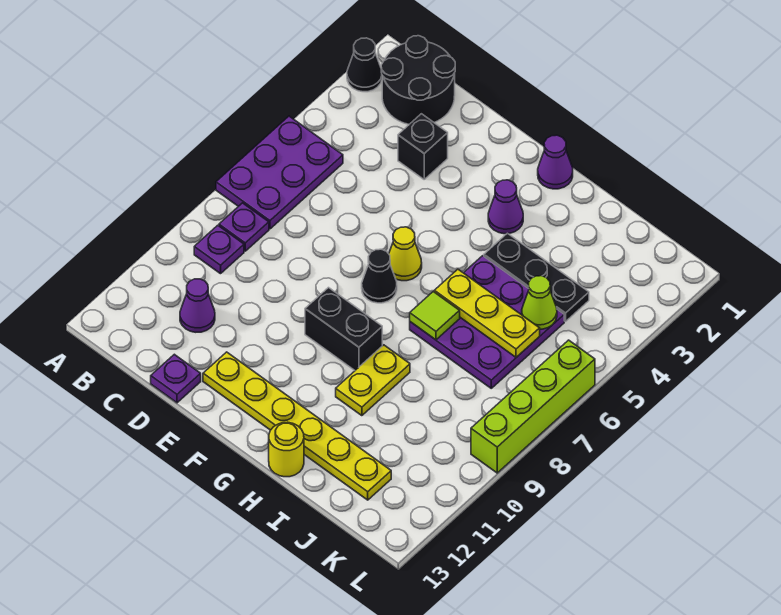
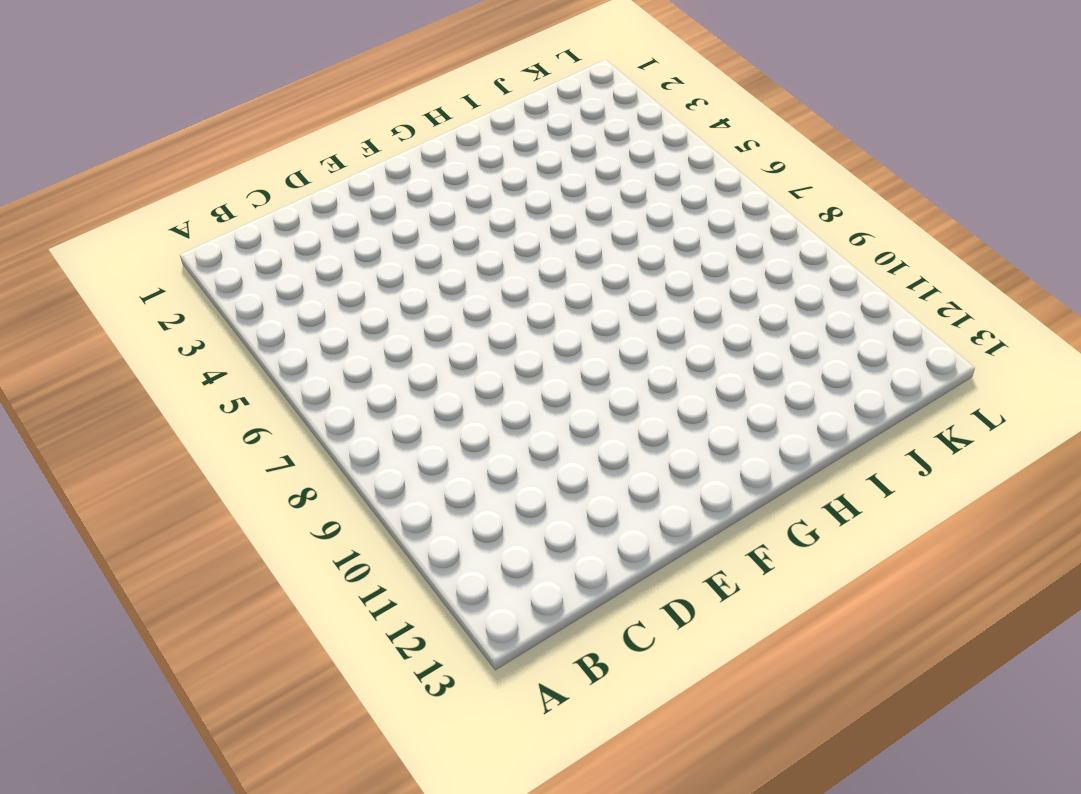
none -> black 1x1 cone [347,38,382,92]
none -> purple 2x3 plate [216,116,343,229]
none -> black 2x2 round brick [381,36,455,124]

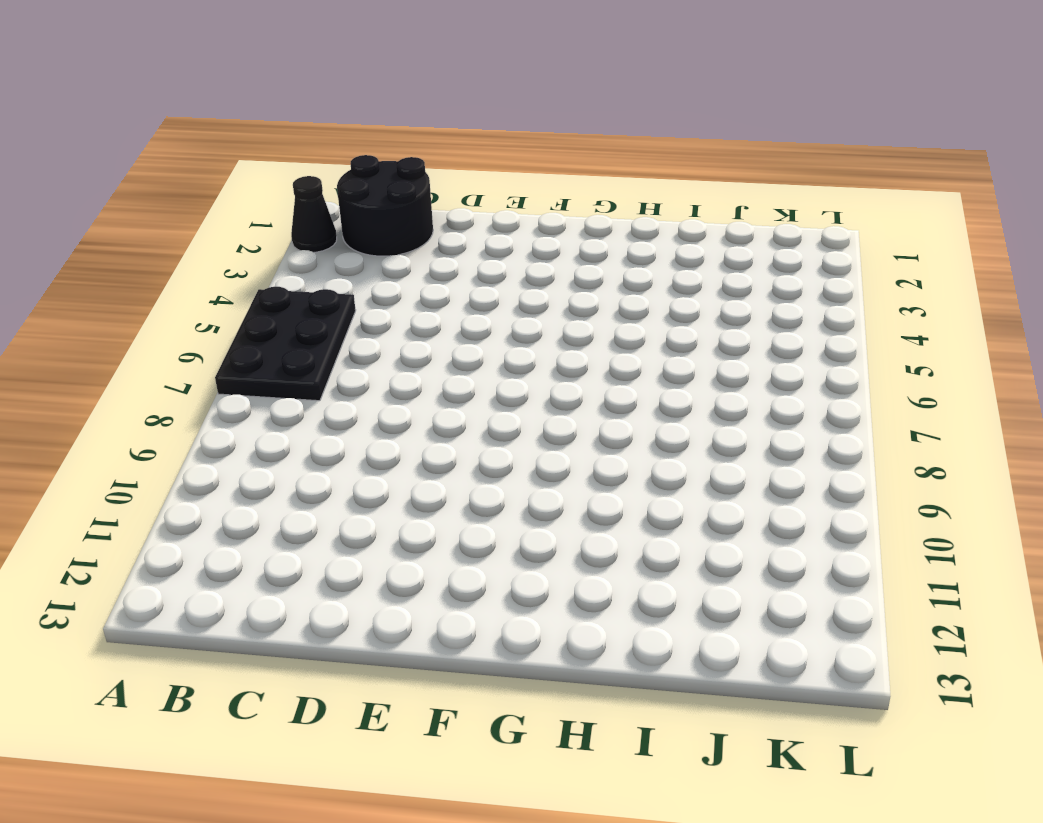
black 2x3 plate [215,287,356,401] -> purple 2x3 plate [216,116,343,229]
none -> purple 1x1 plate [219,203,269,251]
none -> purple 1x1 plate [194,225,244,274]
none -> purple 1x1 cone [180,279,215,332]

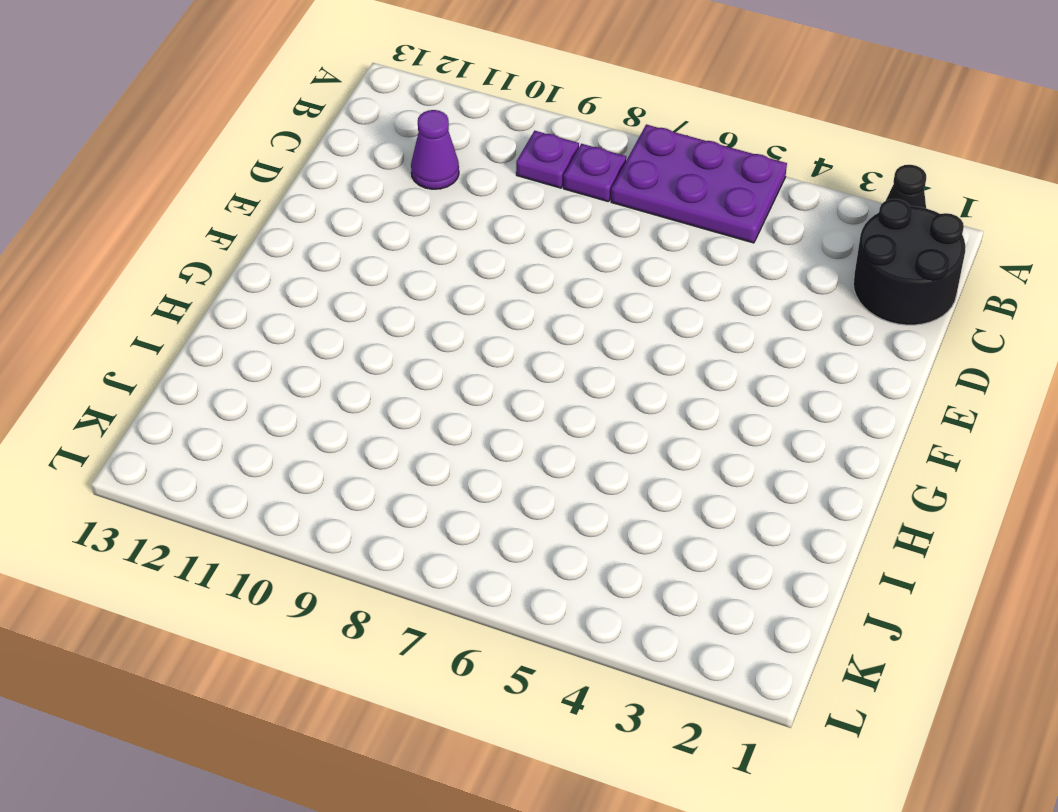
none -> black 1x1 brick [398,114,448,179]
none -> purple 1x1 plate [151,354,201,403]
none -> yellow 1x6 plate [203,352,391,500]

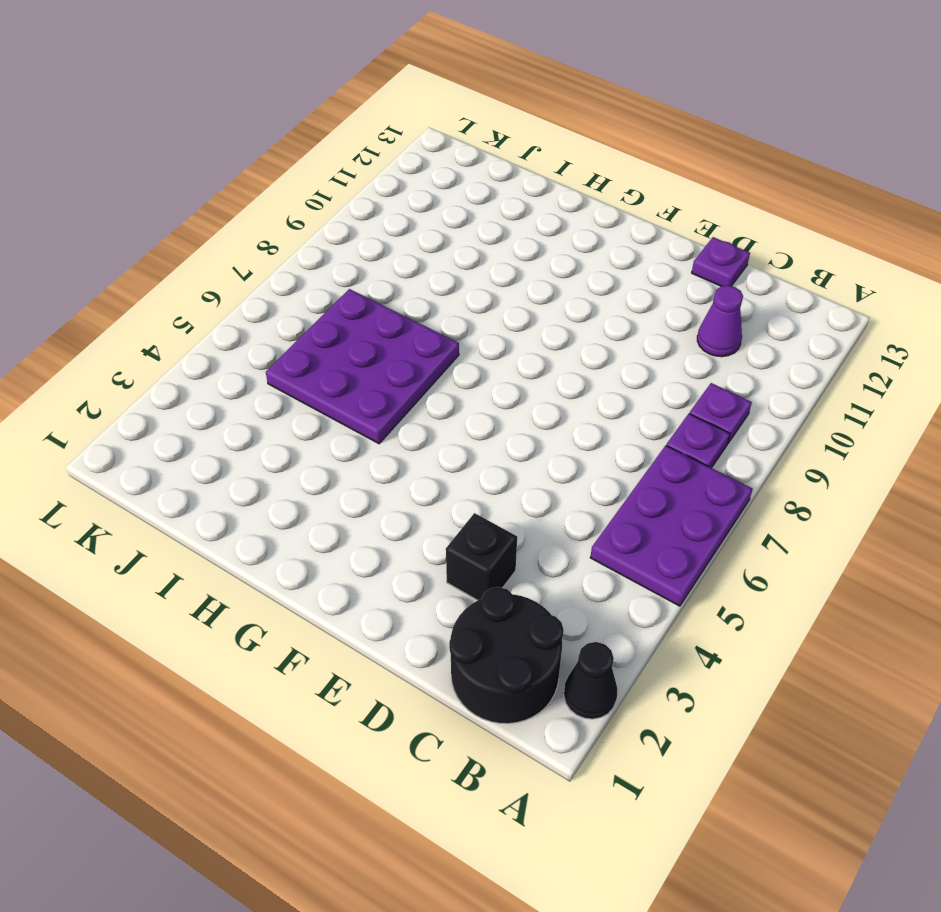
none -> yellow 1x6 plate [203,352,391,500]
none -> yellow 1x1 cone [389,227,422,281]
none -> black 1x1 cone [362,249,397,303]

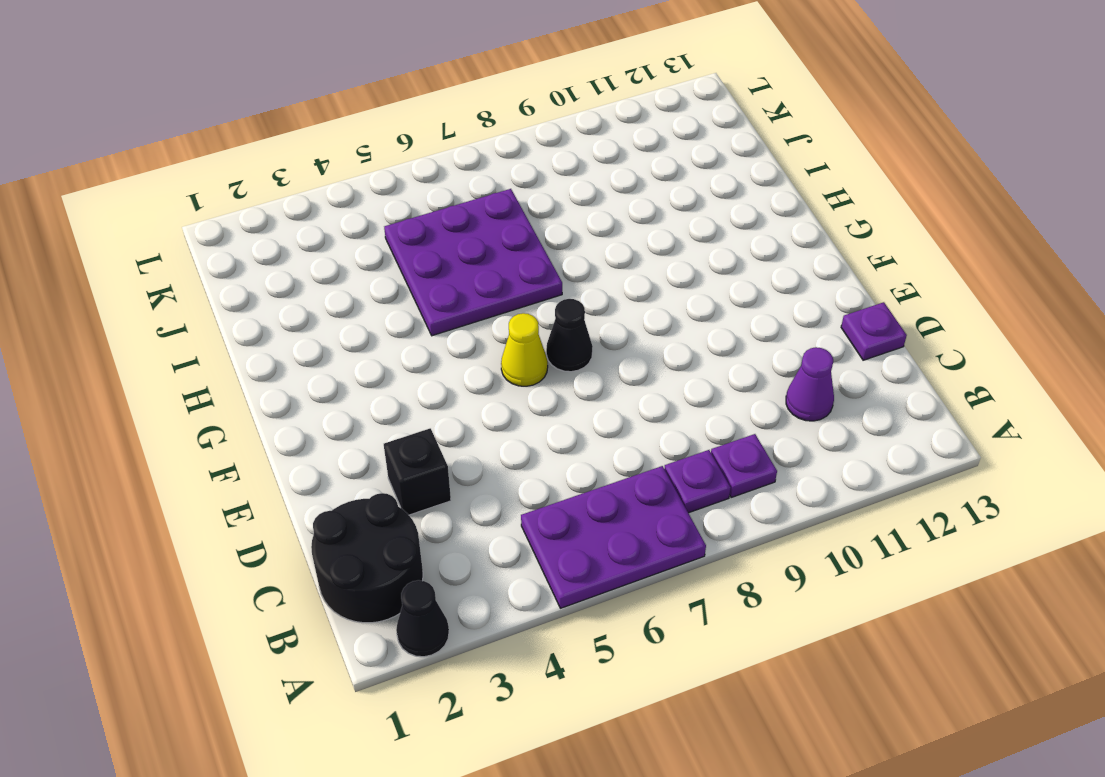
none -> yellow 1x6 plate [203,352,391,500]
none -> black 1x2 brick [305,288,382,370]
none -> purple 1x1 cone [538,135,573,189]

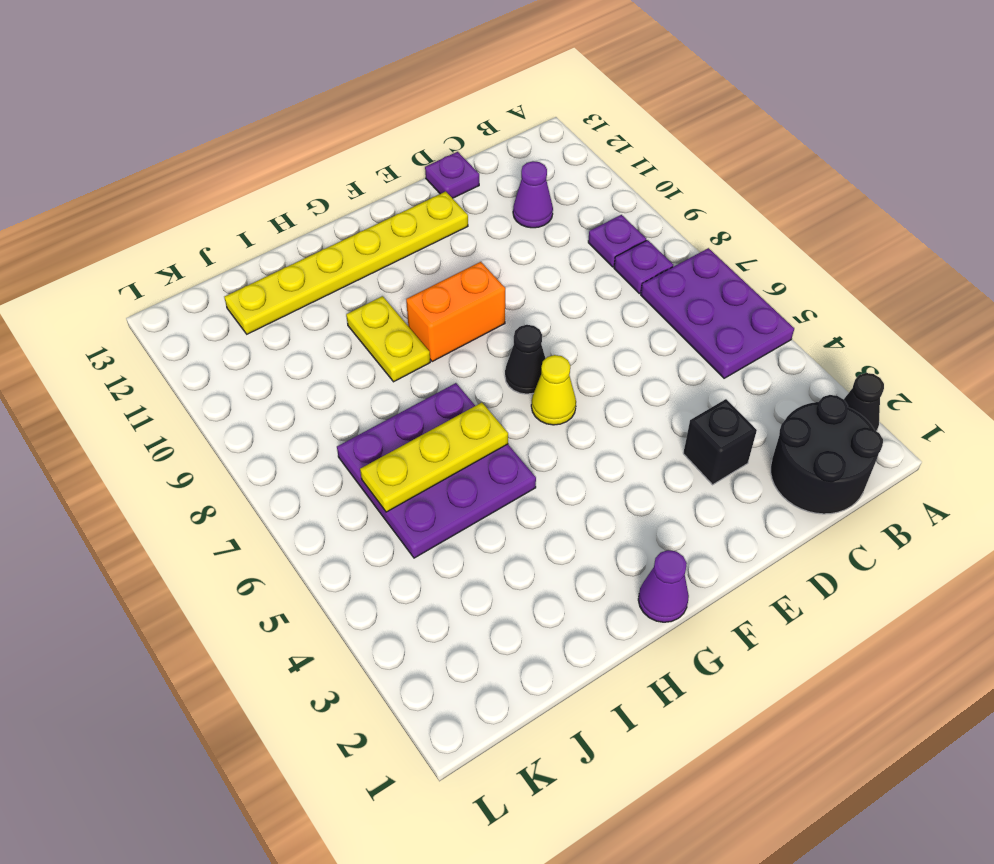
orange 1x2 brick [406,262,505,362] -> black 1x2 brick [305,288,382,370]
none -> purple 1x1 cone [488,180,523,234]
none -> black 1x3 plate [484,233,589,322]
none -> yellow 1x1 round brick [269,422,304,477]

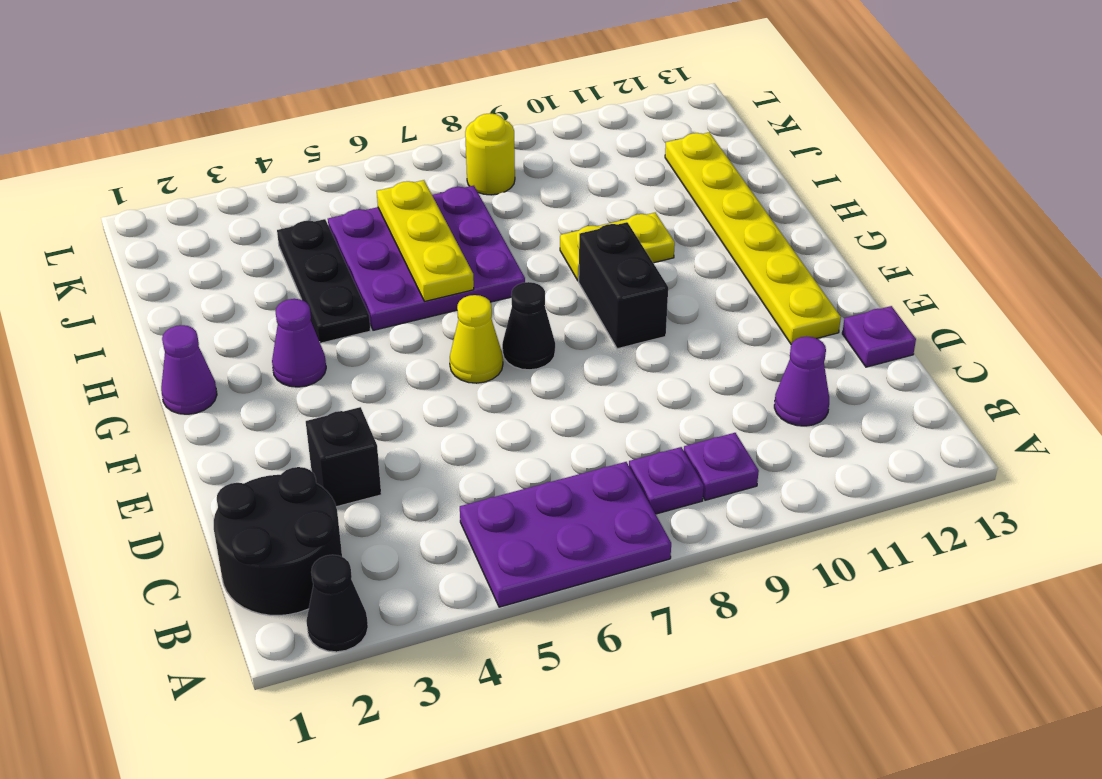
yellow 1x1 round brick [465,113,515,195] -> yellow 1x1 round brick moved to [269,422,304,477]
none -> lime 1x4 brick [471,340,595,473]
none -> lime 1x1 tile [410,292,460,340]
none -> lime 1x1 cone [522,276,557,329]

